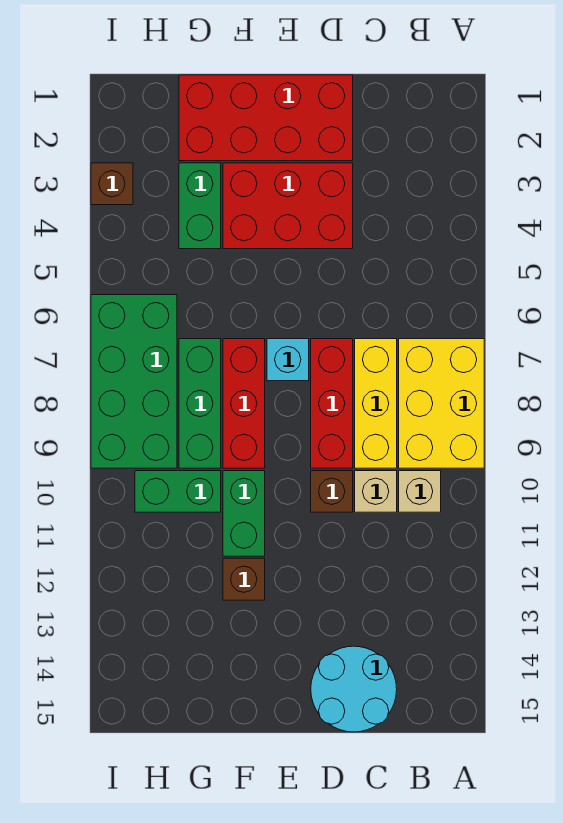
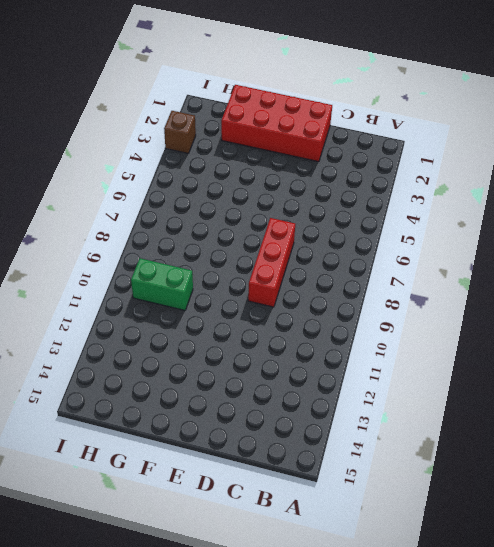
none -> yellow 2x3 brick [399,339,484,468]
none -> tan 1x1 brick [399,471,441,512]
none -> yellow 1x3 brick [355,339,397,468]

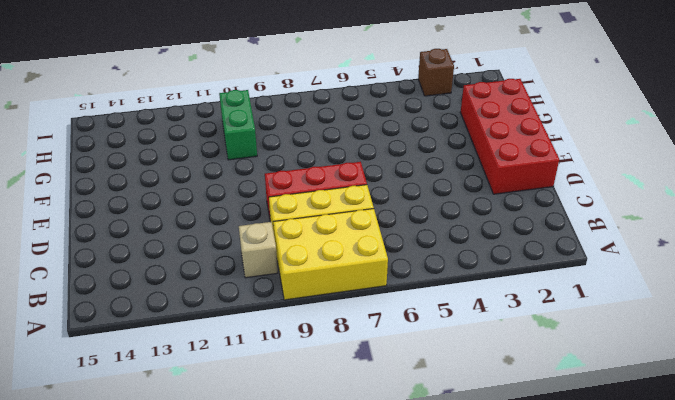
none -> tan 1x1 brick [355,471,397,512]
none -> cyan 2x2 round brick [311,646,397,732]
none -> red 2x3 brick [223,163,353,249]

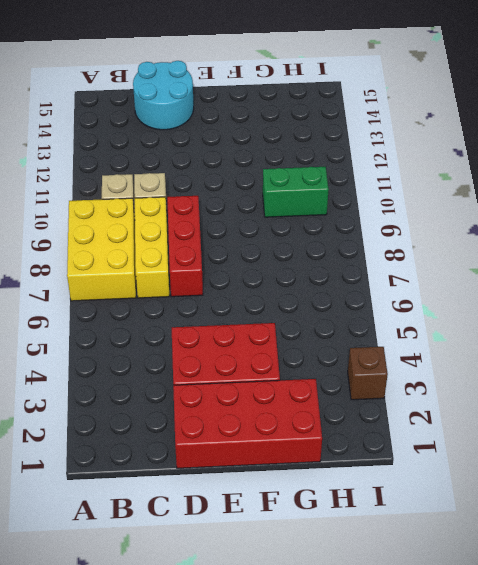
none -> brown 1x1 brick [311,471,353,512]
none -> cyan 1x1 brick [267,339,309,381]
none -> red 1x3 brick [223,339,265,468]

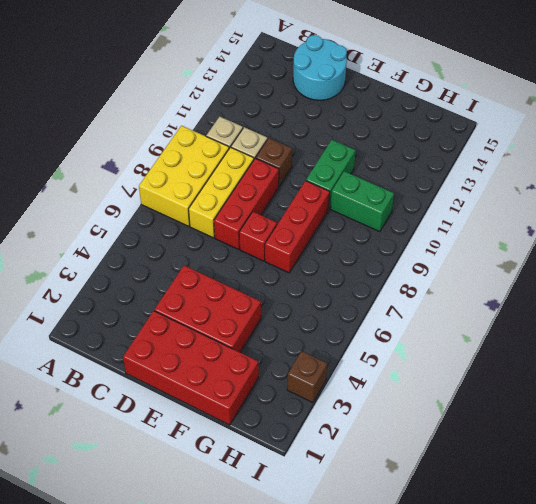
red 1x1 brick [239,212,277,261] -> cyan 1x1 brick [267,339,309,381]
none -> brown 1x1 brick [223,558,265,600]
none -> green 1x2 brick [179,163,221,249]
none -> green 1x3 brick [179,339,221,468]

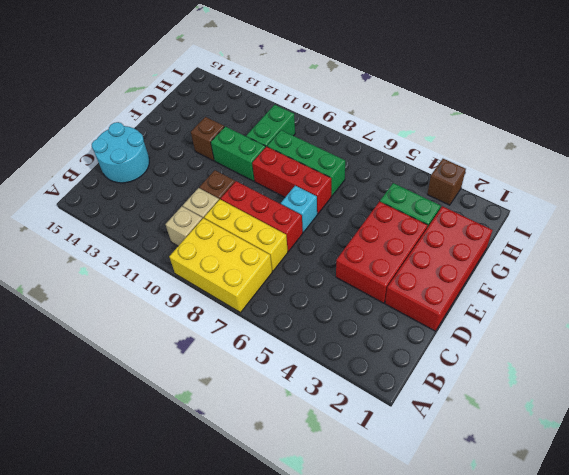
none -> green 2x4 brick [91,295,177,468]

